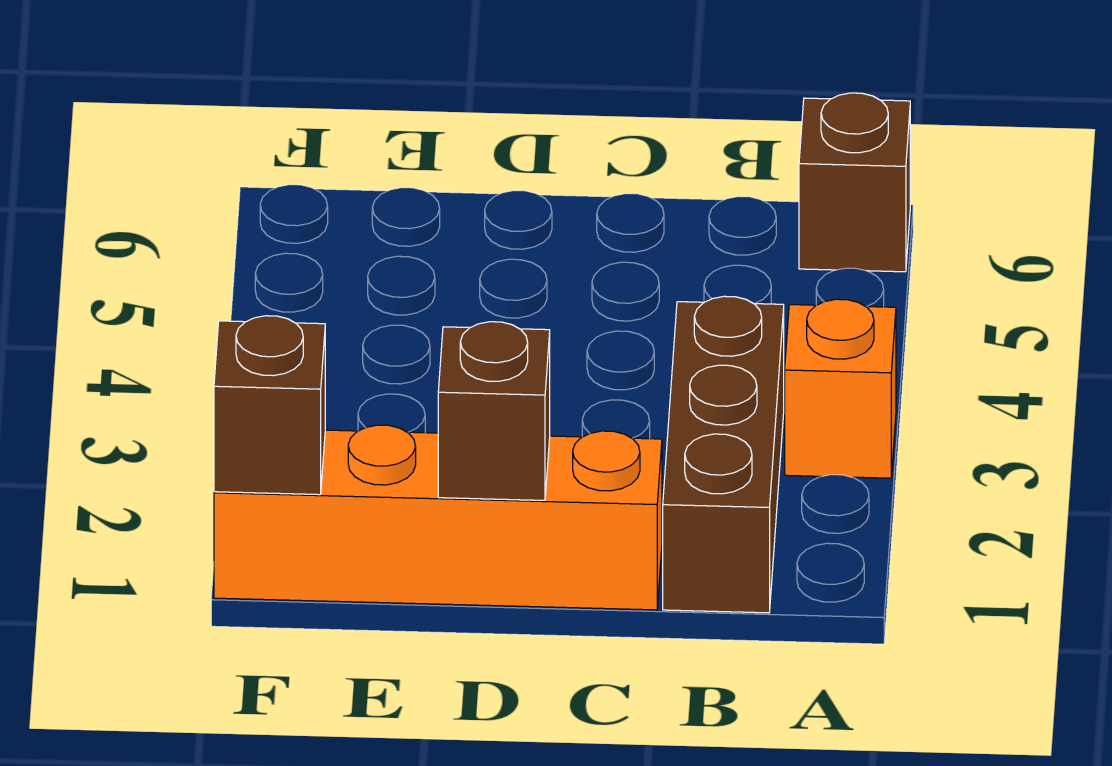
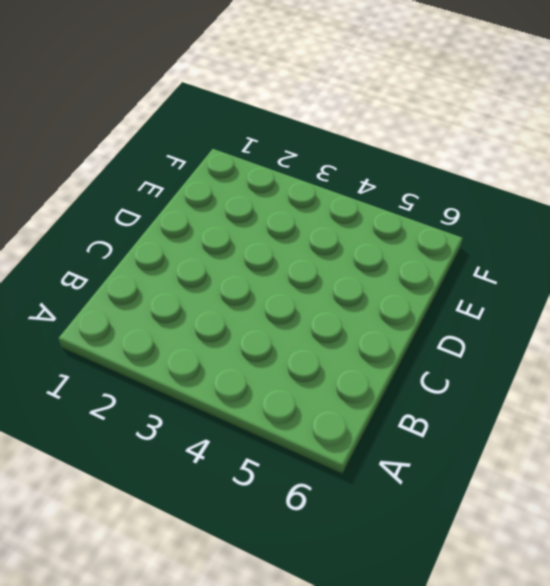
none -> orange 1x1 brick [785,299,896,478]
none -> brown 1x1 brick [799,93,910,272]

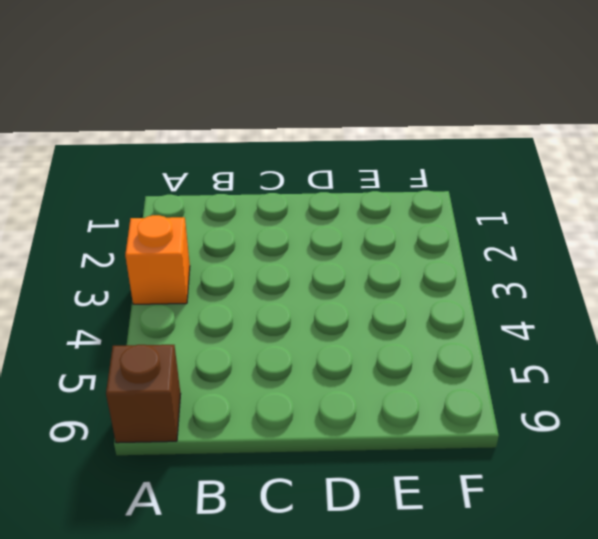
none -> brown 1x3 brick [663,296,784,613]
none -> orange 1x4 brick [214,425,662,610]

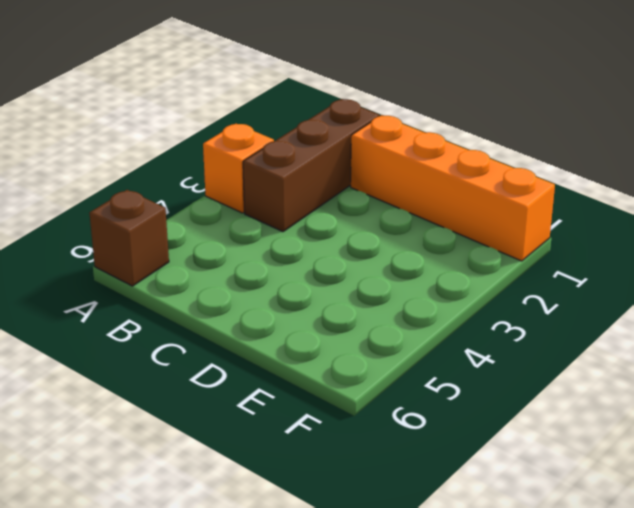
none -> brown 1x1 brick [438,322,550,500]
none -> brown 1x1 brick [214,316,325,495]

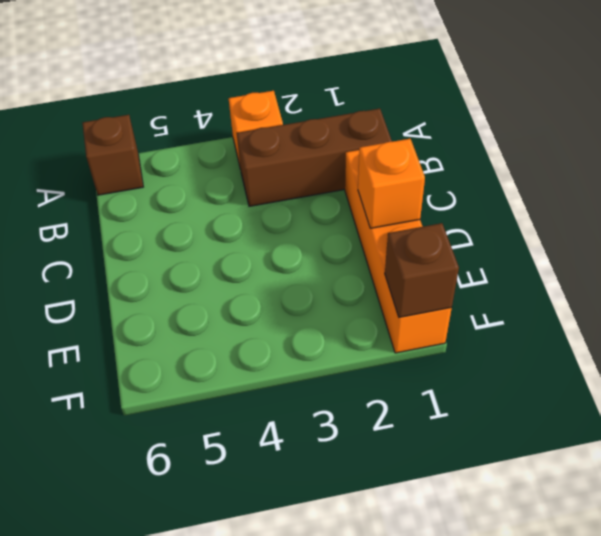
orange 1x1 brick [358,139,425,228] -> brown 1x1 brick [438,322,550,500]

